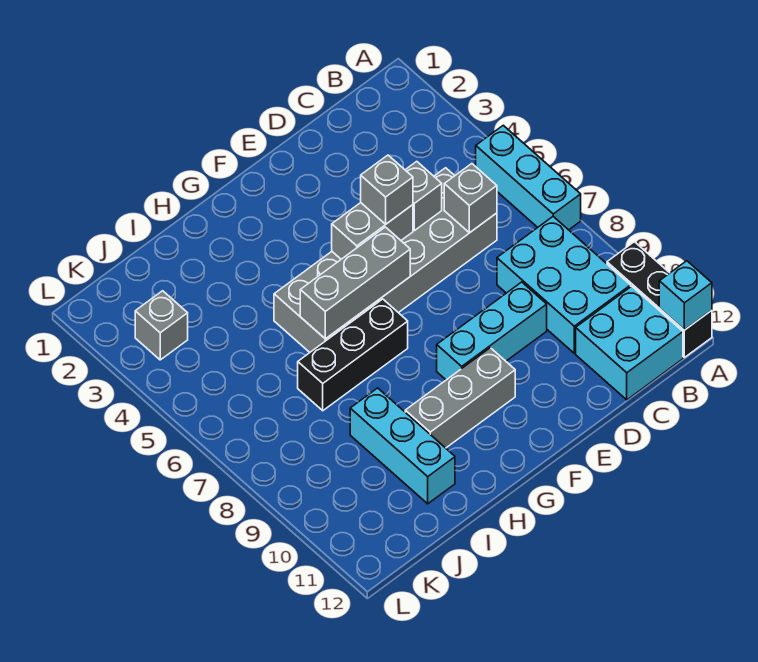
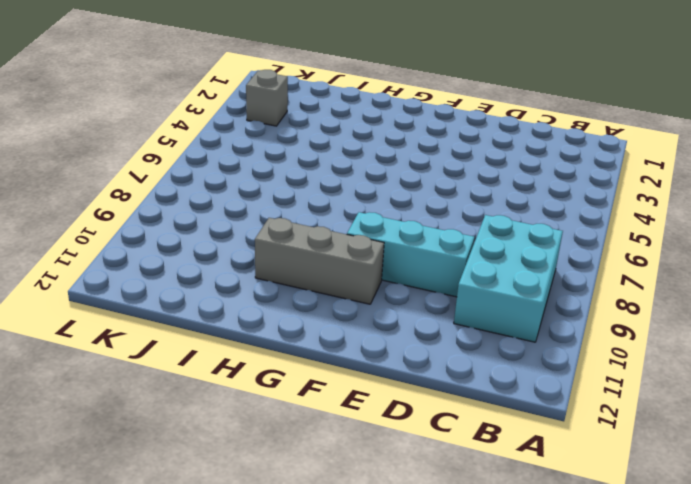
none -> cyan 1x3 brick [476,125,581,230]
none -> black 1x3 brick [607,242,712,357]
none -> cyan 2x2 brick [576,286,683,400]

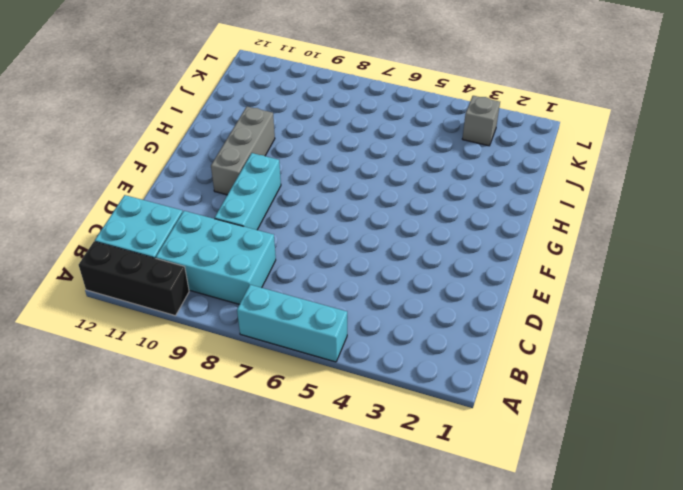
none -> grey 2x6 brick [274,168,497,352]
none -> black 1x3 brick [298,299,408,411]
none -> cyan 1x3 brick [350,388,455,504]

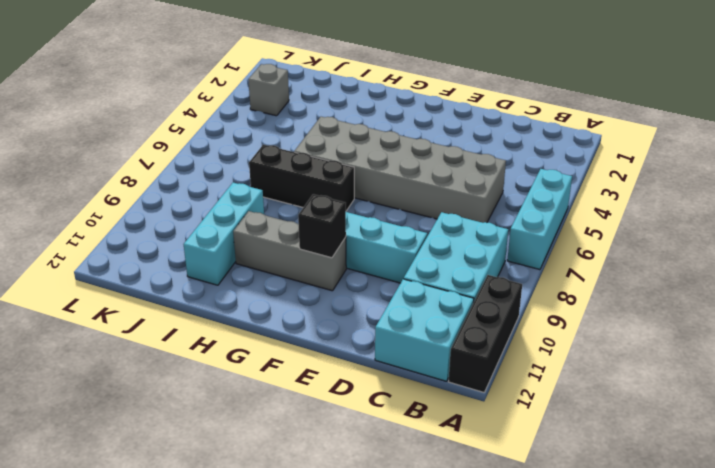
black 1x1 brick [298,194,346,258] -> none
none -> cyan 1x1 brick [659,261,712,330]
none -> grey 1x1 brick [444,164,497,233]
none -> grey 1x1 brick [406,161,442,231]

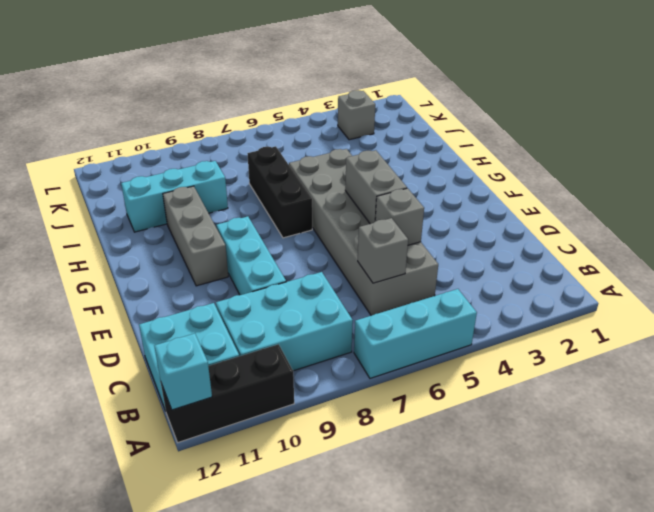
none -> grey 1x3 brick [300,227,410,339]
none -> grey 1x1 brick [361,155,413,224]

